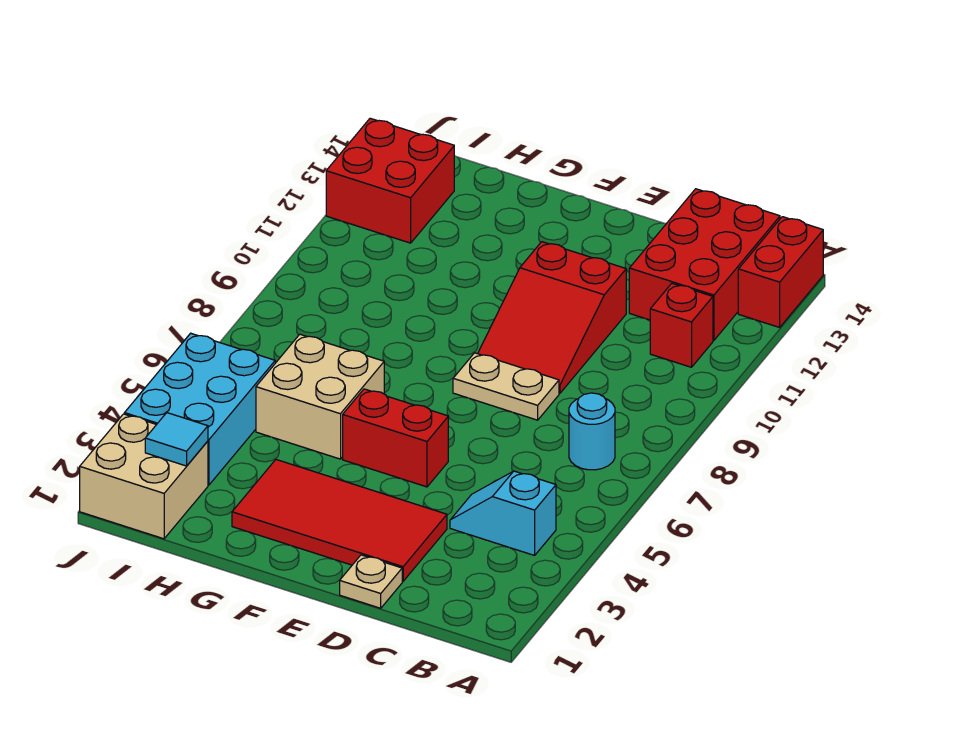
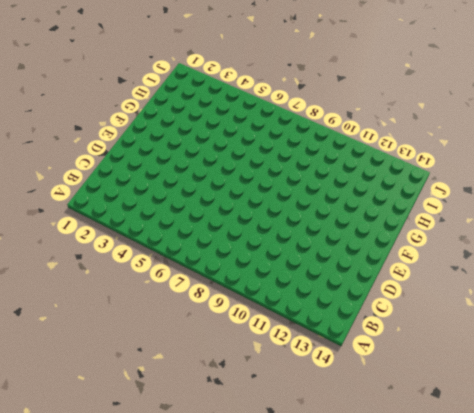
none -> red 1x2 brick [738,217,823,327]
none -> cyan 1x2 slope [450,471,556,555]
none -> cyan 1x1 round brick [569,393,615,470]

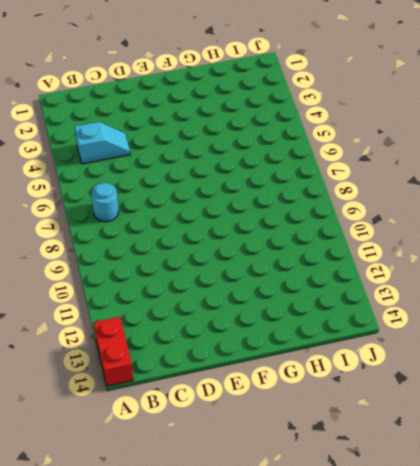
none -> red 1x1 brick [650,283,713,367]
none -> red 2x3 brick [629,189,780,340]
none -> tan 1x1 plate [340,555,402,608]

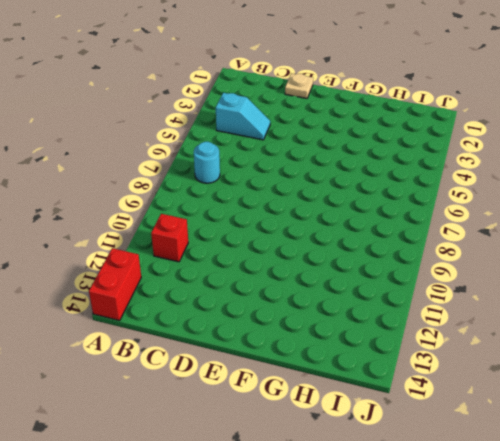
none -> red 2x3 brick [629,189,780,340]
none -> red 2x4 tile [232,460,447,581]
none -> tan 1x2 plate [453,353,559,420]

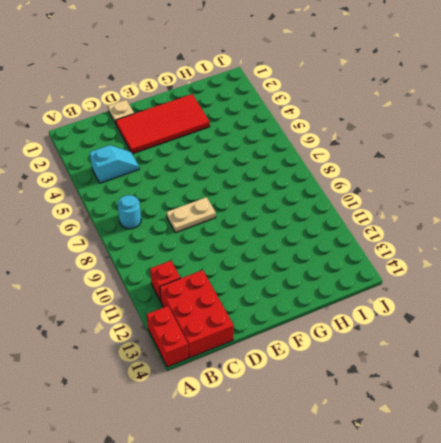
none -> red 2x3 slope [478,242,626,393]
none -> red 1x2 brick [343,389,448,487]
none -> tan 2x2 brick [256,334,384,459]

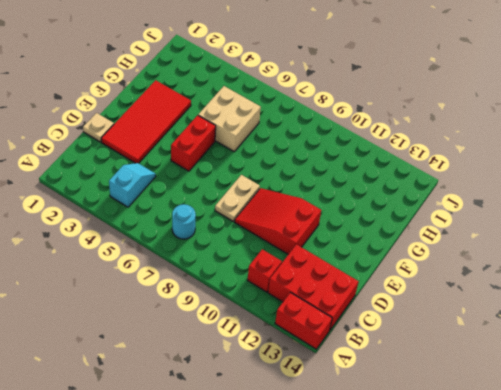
none -> tan 2x2 brick [80,414,208,539]
none -> cyan 2x3 brick [124,333,275,485]
none -> red 2x2 brick [326,118,454,243]

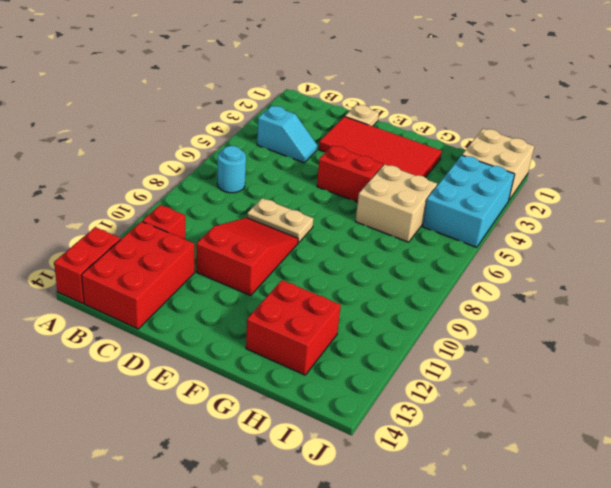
red 2x2 brick [246,280,341,375] -> red 2x2 brick moved to [326,118,454,243]
none -> cyan 1x1 tile [145,413,208,466]

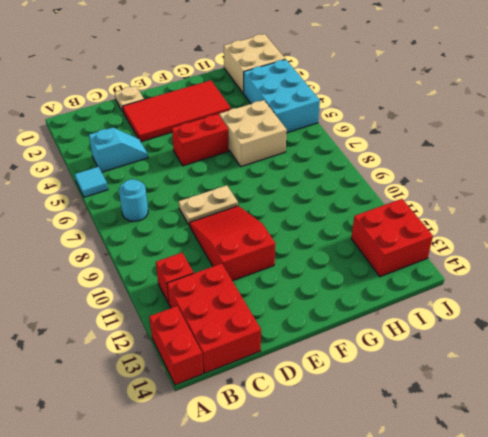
cyan 1x1 tile [75,167,108,197] -> cyan 1x1 tile moved to [145,413,208,466]

